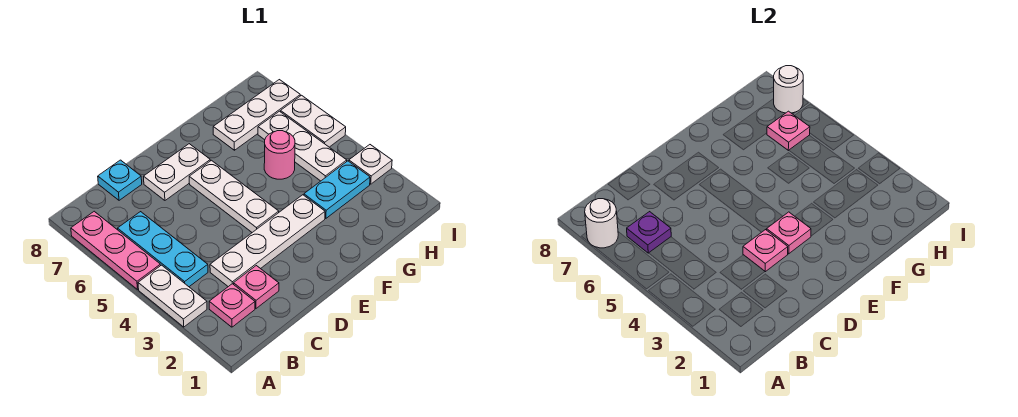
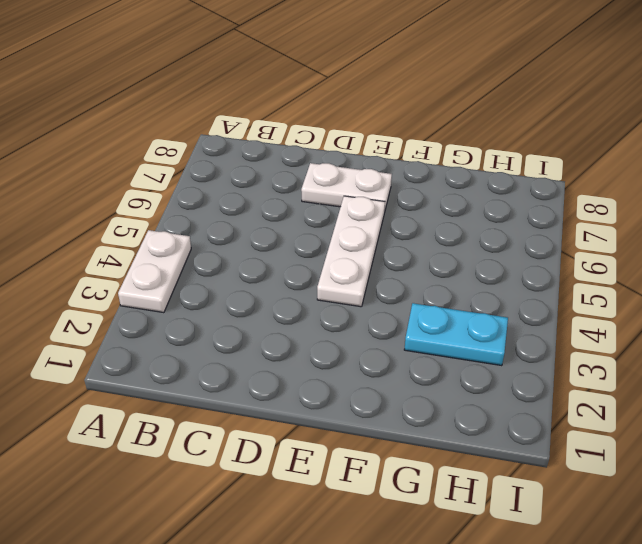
none -> pink 1x3 plate [71,211,161,289]
none -> pink 1x1 plate [209,284,255,327]
none -> cyan 1x3 plate [118,212,208,287]

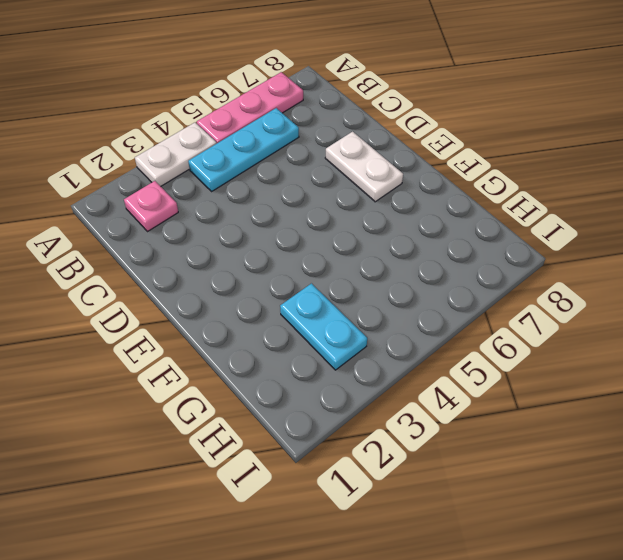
none -> pink 1x1 plate [234,266,279,308]
none -> white 1x4 plate [210,195,325,287]
none -> cyan 1x1 plate [98,160,142,200]

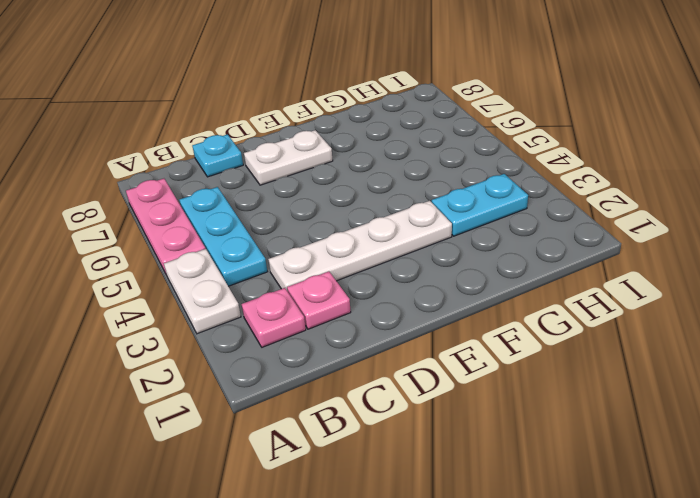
none -> white 1x3 plate [189,160,279,232]
none -> pink 1x1 round brick [264,131,295,179]
none -> white 1x3 plate [213,80,300,150]

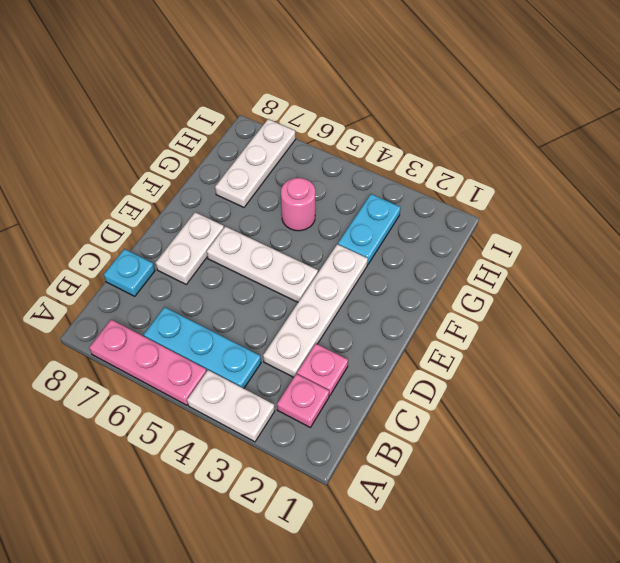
none -> white 1x3 plate [258,111,347,181]
none -> white 1x1 plate [349,145,392,184]
none -> white 1x2 plate [281,95,346,147]

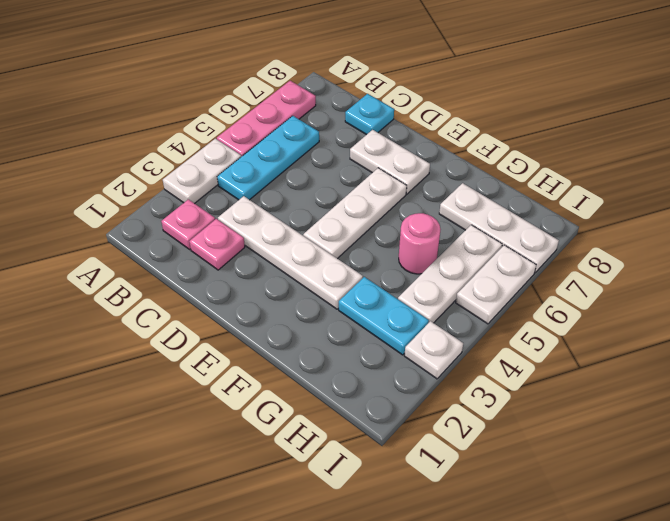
none -> white 1x1 round brick [585,199,618,248]
none -> purple 1x1 plate [627,212,671,253]
none -> pink 1x1 plate [743,230,788,272]

